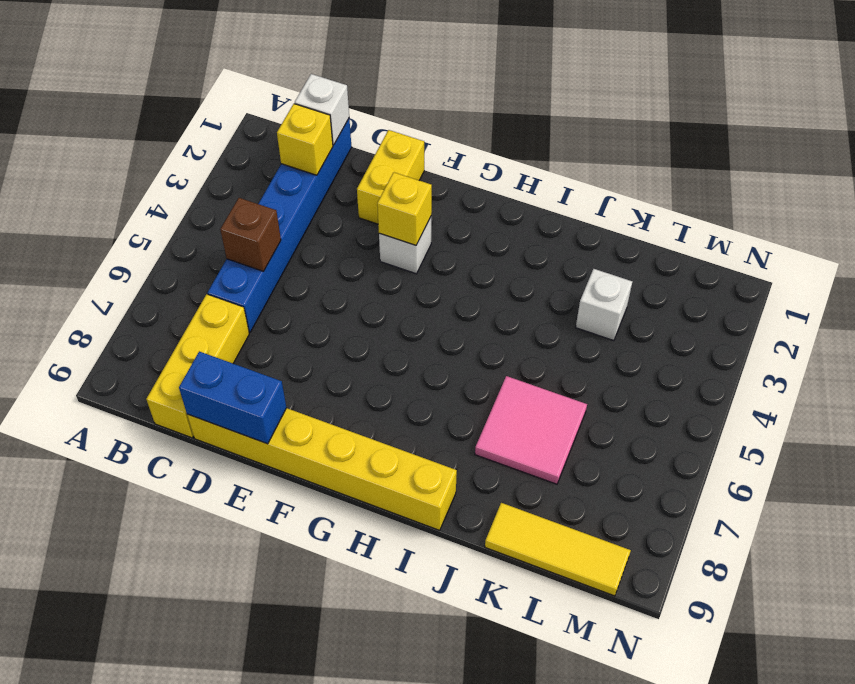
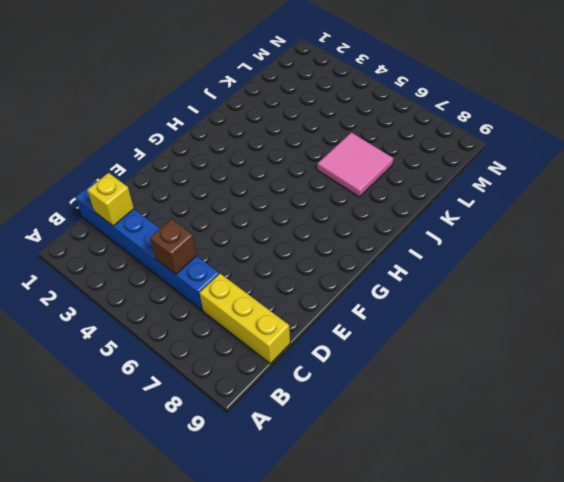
none -> yellow 1x6 brick [187,408,457,530]
none -> yellow 1x2 brick [357,130,424,224]
none -> white 1x1 brick [379,217,431,274]

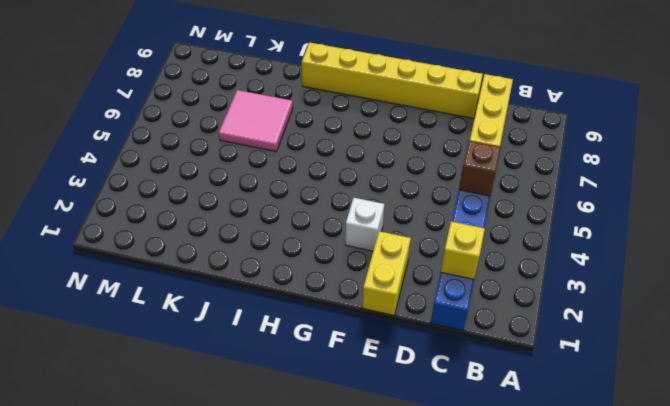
none -> white 1x1 brick [576,269,632,341]
none -> yellow 1x3 tile [485,503,631,596]
none -> white 1x1 brick [295,74,349,145]

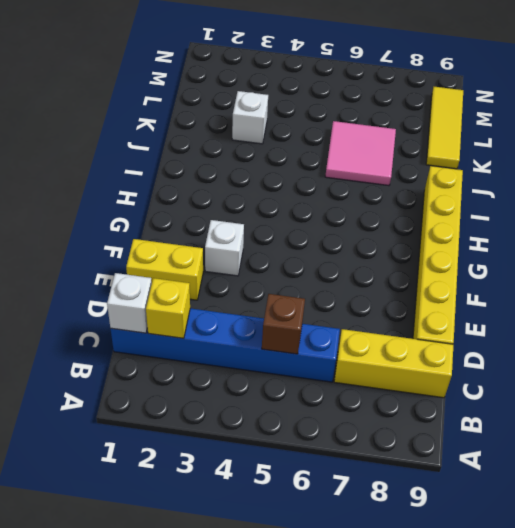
none -> blue 1x2 brick [179,352,286,444]
none -> yellow 1x1 brick [377,172,432,245]

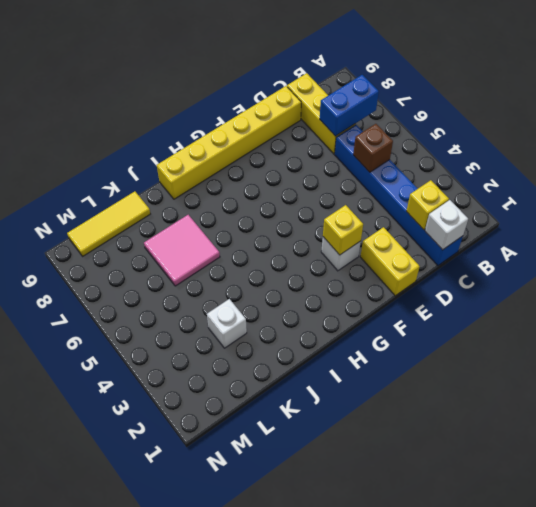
blue 1x2 brick [320,75,379,136] -> blue 1x2 brick moved to [179,352,286,444]

